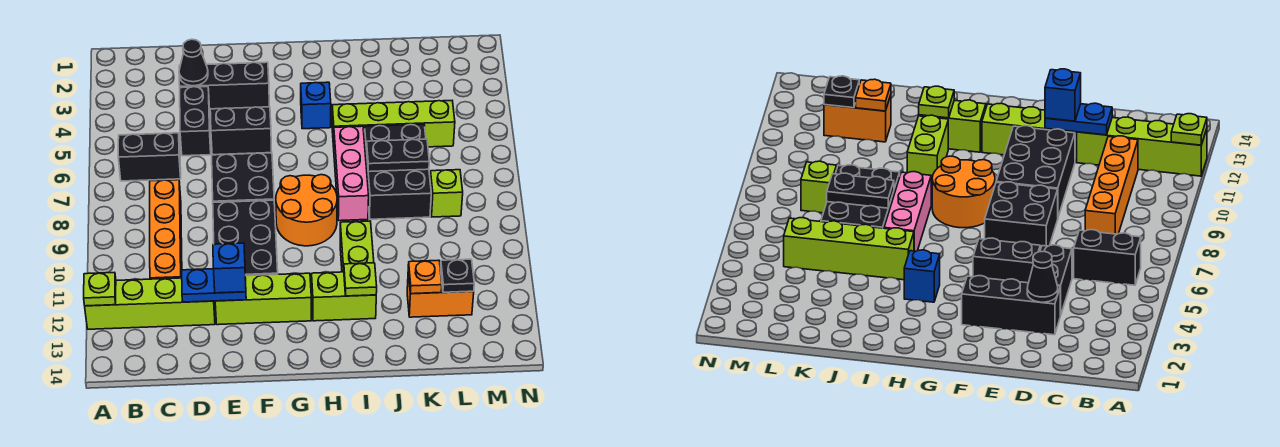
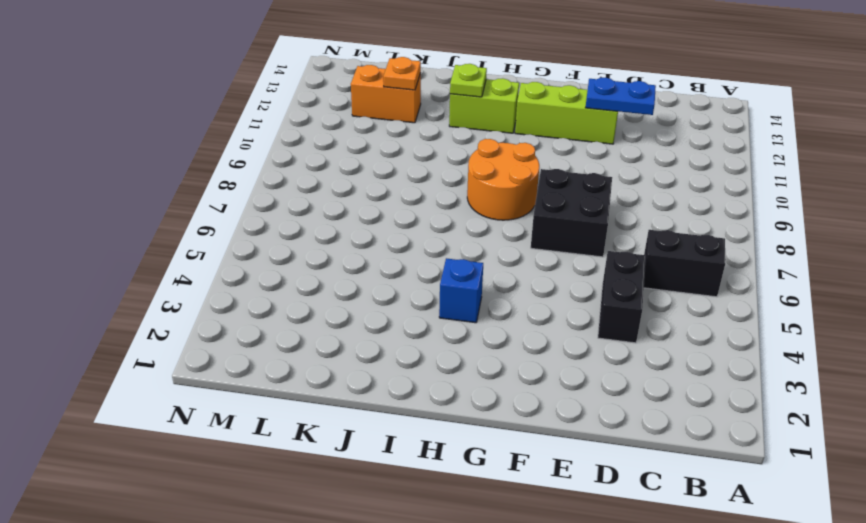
none -> lime 1x4 brick [85,278,215,329]
none -> orange 1x4 brick [150,180,182,279]
none -> black 1x3 brick [179,62,269,109]

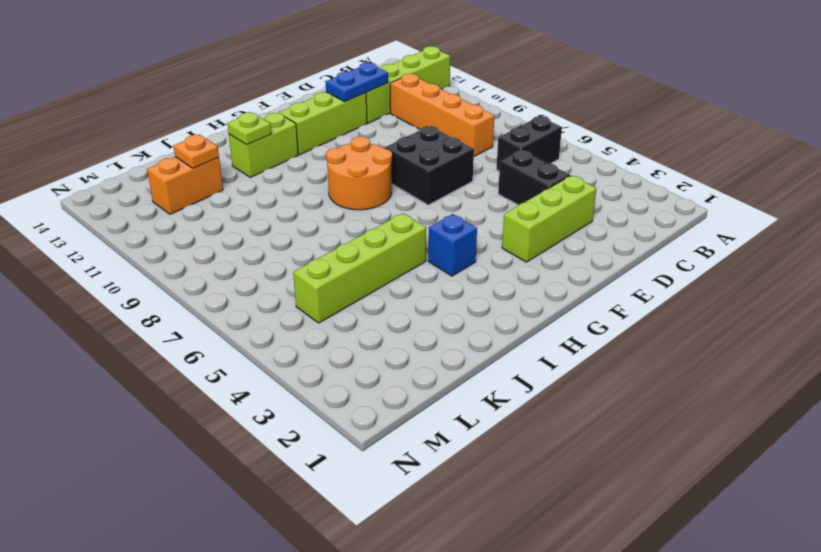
lime 1x3 brick [502,175,596,262] -> black 1x3 brick [179,62,269,109]
none -> black 1x2 brick [210,107,272,155]
none -> black 2x3 brick [213,200,278,276]
none -> pink 1x3 brick [334,126,369,221]

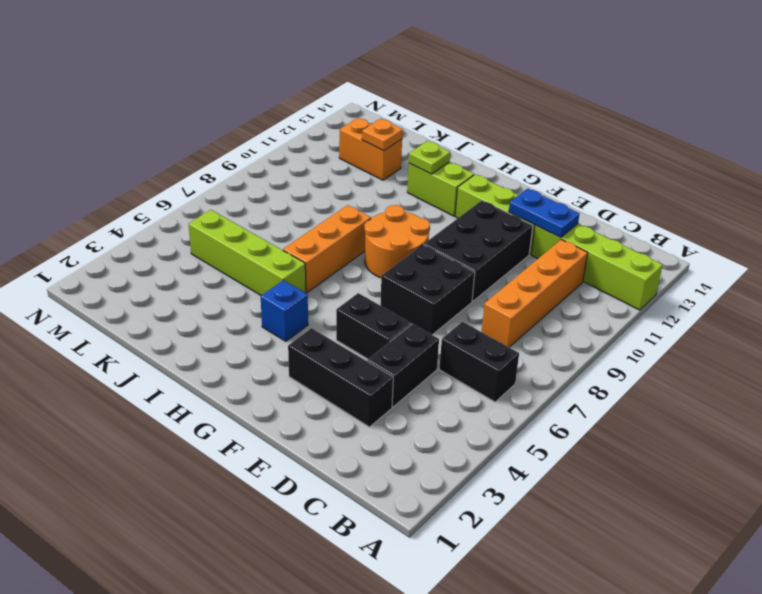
orange 1x3 brick [283,205,371,293] -> pink 1x3 brick [334,126,369,221]
none -> lime 1x2 brick [340,221,374,272]
none -> black 2x3 brick [364,124,431,219]
none -> lime 1x1 brick [430,170,463,217]

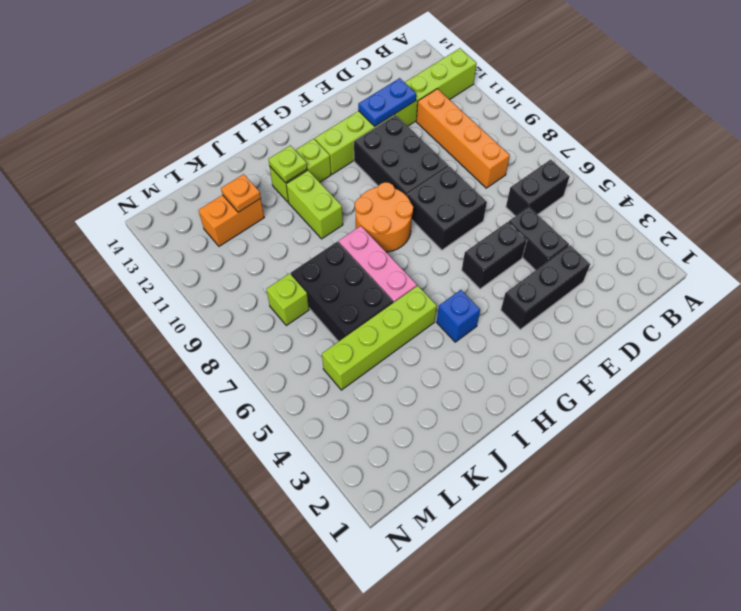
none -> lime 1x1 plate [84,273,116,306]
none -> black 1x1 cone [179,39,208,86]
none -> black 1x2 plate [366,139,429,172]

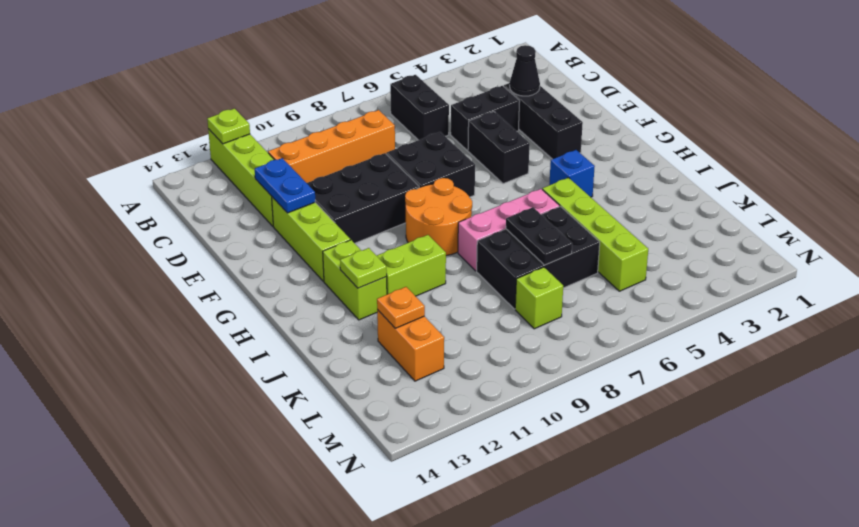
none -> black 1x1 plate [440,259,474,292]
none -> blue 1x1 brick [213,243,246,293]

